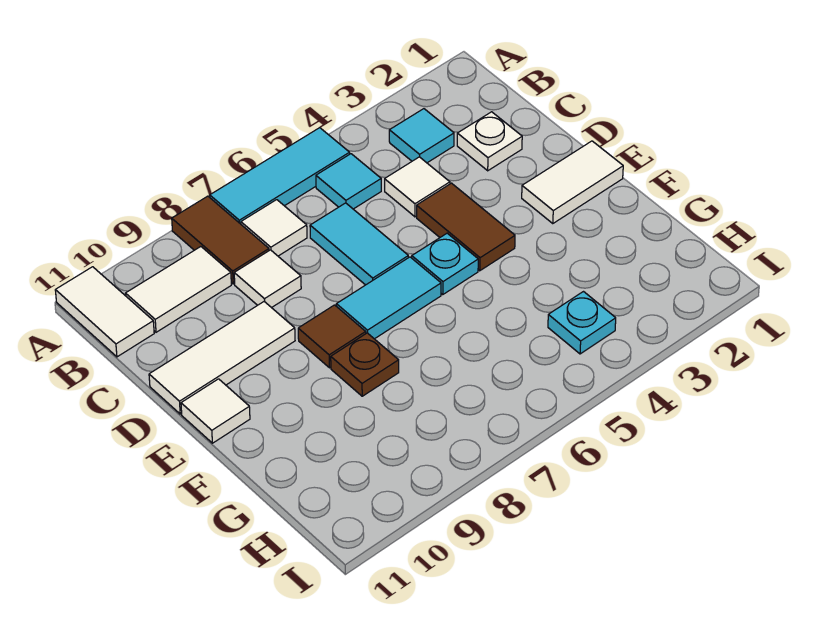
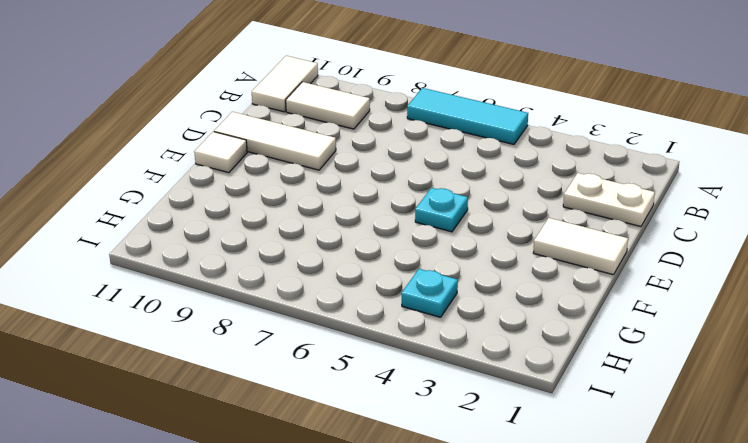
white 1x2 plate [563,173,655,227] -> white 1x1 plate [457,112,522,171]
none -> brown 1x2 tile [172,196,269,284]
none -> cyan 1x1 tile [389,109,454,163]
none -> cyan 1x1 tile [316,154,381,209]

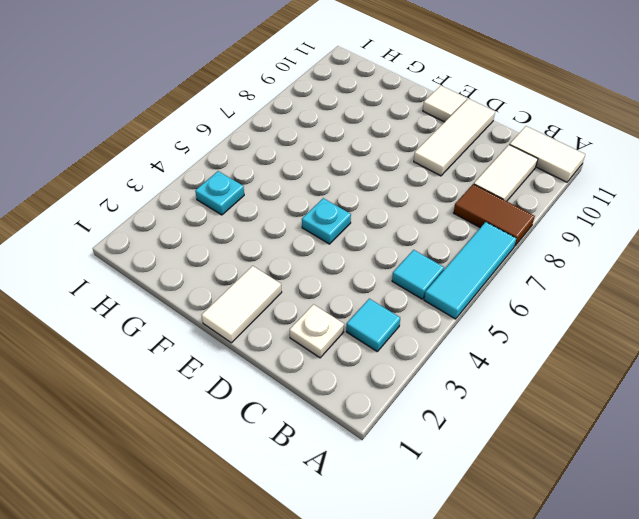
none -> white 1x1 tile [241,200,307,256]
none -> white 1x1 tile [385,157,450,217]
none -> cyan 1x2 tile [310,203,408,285]

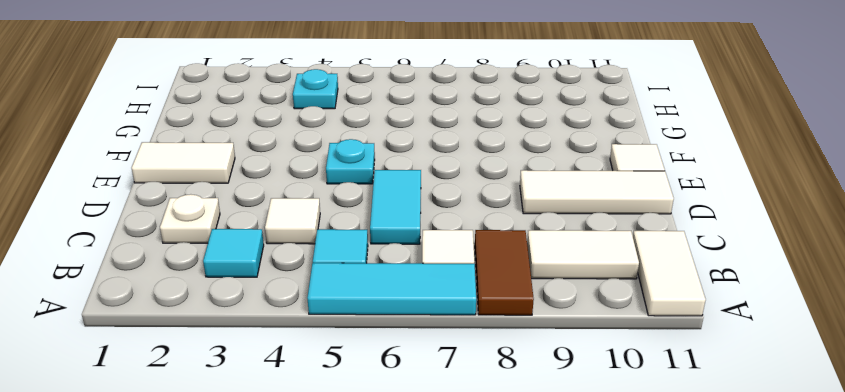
none -> white 1x1 tile [234,250,301,308]
none -> brown 1x2 tile [417,183,515,271]
none -> cyan 1x2 tile [336,257,441,339]

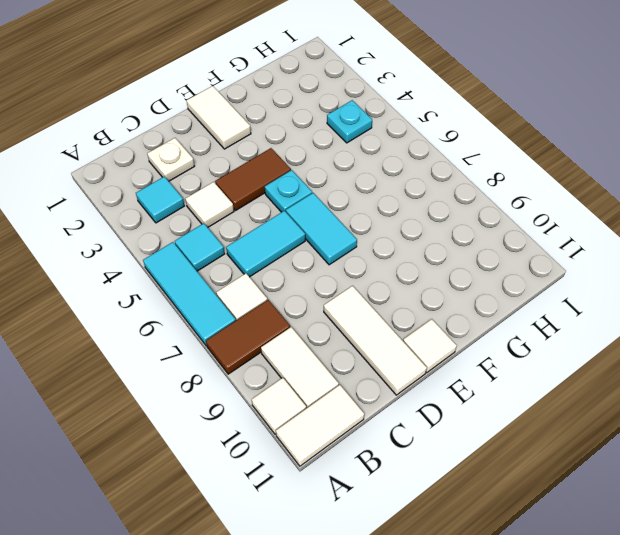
white 1x1 tile [252,378,306,434] -> white 1x1 tile moved to [234,250,301,308]
none -> brown 1x1 tile [298,305,366,368]
none -> brown 1x1 plate [331,333,399,396]

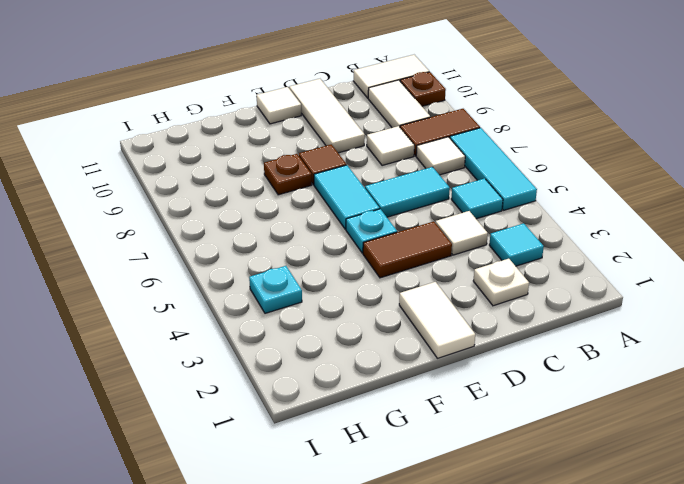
brown 1x1 plate [400,72,446,106] -> none

